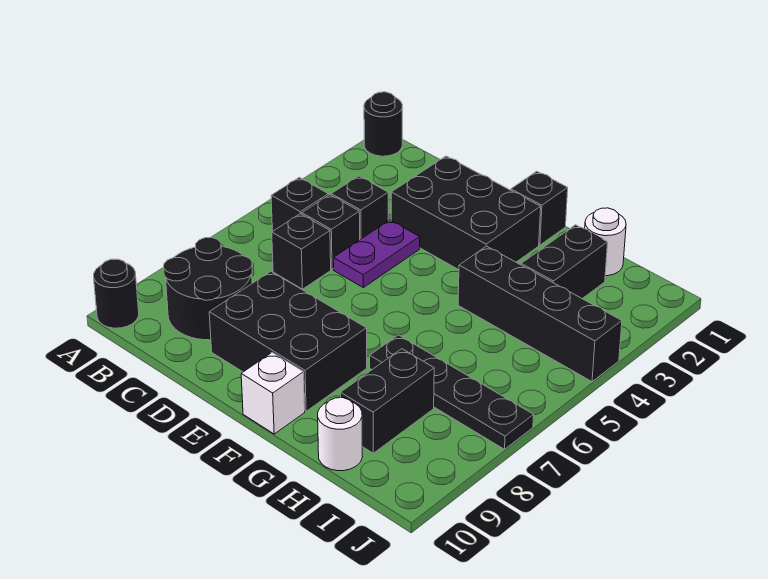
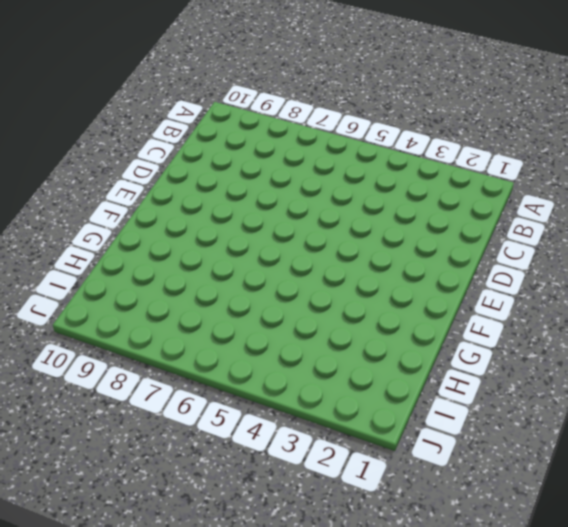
none -> black 1x1 round brick [364,92,402,156]
none -> black 1x1 round brick [94,259,139,328]
none -> black 1x1 brick [271,178,328,231]

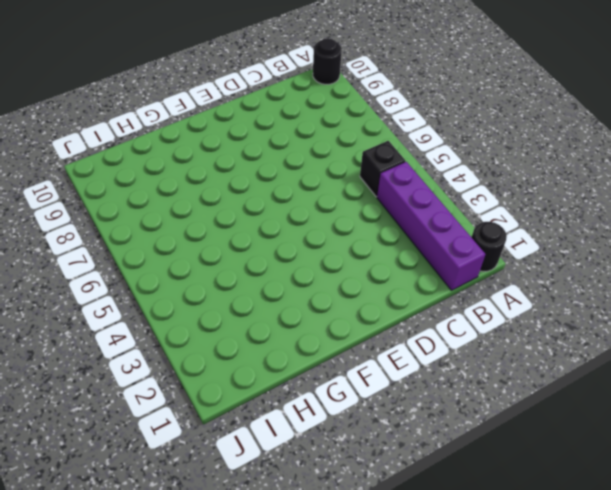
purple 1x4 brick [377,162,485,290] -> none
none -> black 2x2 round brick [164,238,252,340]
none -> black 1x1 brick [331,176,388,239]
none -> black 1x1 brick [302,195,360,269]

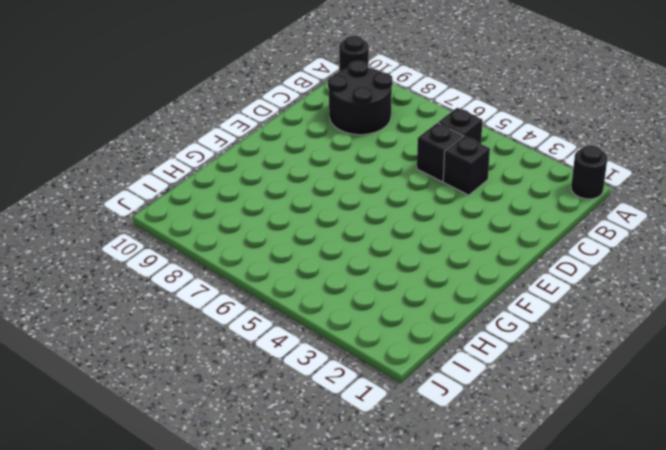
none -> black 1x1 brick [272,214,331,289]
none -> black 2x3 brick [391,156,541,270]
none -> purple 1x2 plate [333,220,420,288]

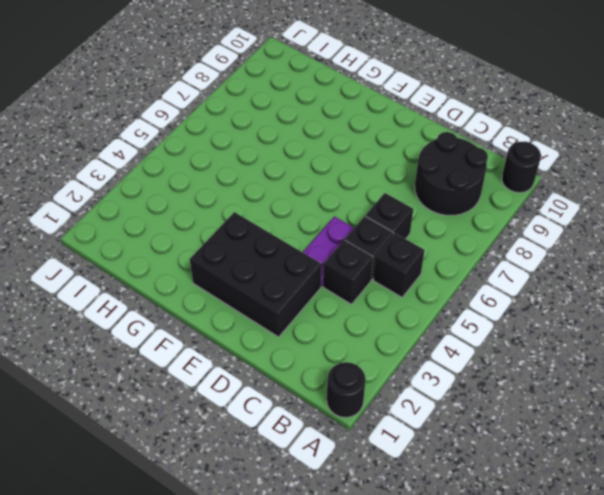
none -> black 2x3 brick [209,271,367,411]
none -> black 1x1 brick [511,171,568,245]
none -> white 1x1 brick [241,353,305,434]

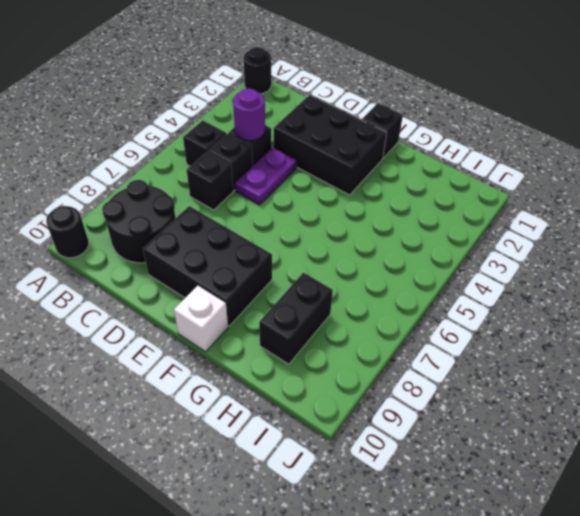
purple 1x1 round brick [233,88,265,141] -> none
none -> black 1x4 brick [458,246,622,382]
none -> black 1x4 plate [370,335,534,449]
none -> white 1x1 round brick [585,208,626,276]

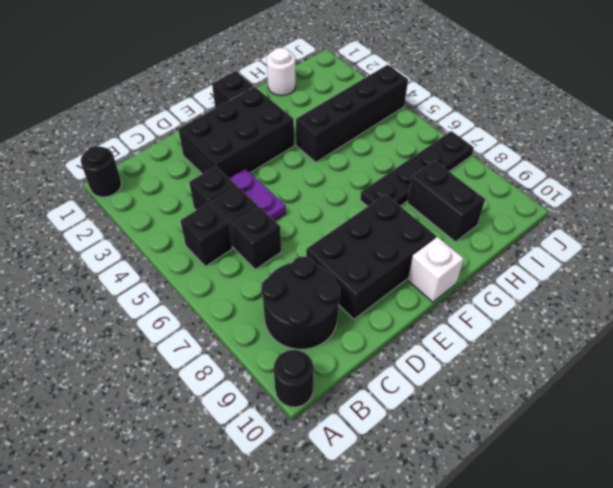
none -> black 1x2 brick [521,225,608,299]
none -> white 1x1 round brick [318,398,362,471]

